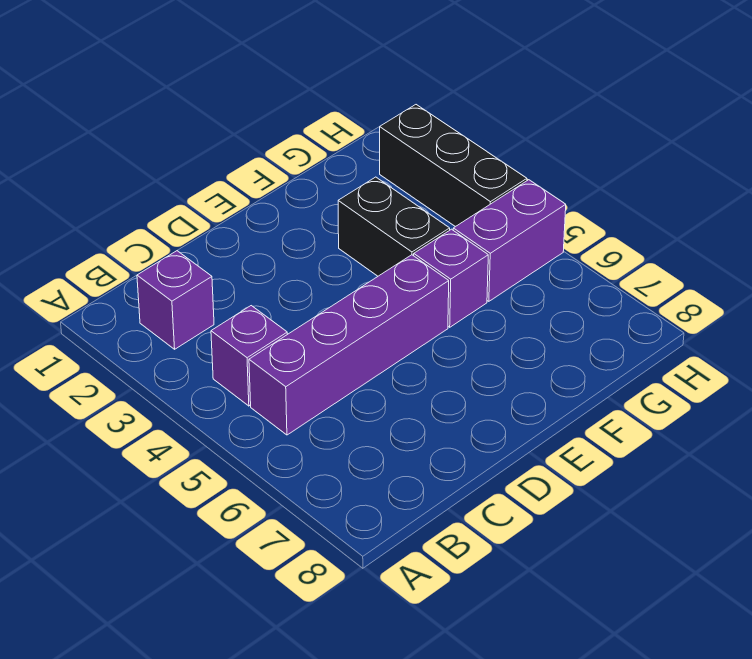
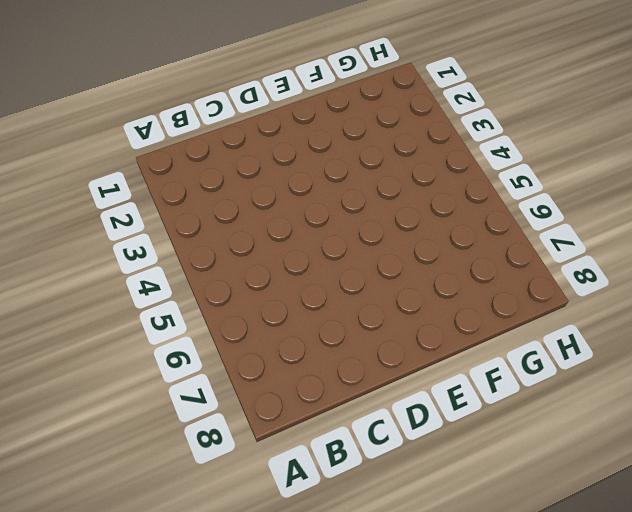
none -> purple 1x1 brick [137,251,214,349]
none -> purple 1x1 brick [211,306,287,406]

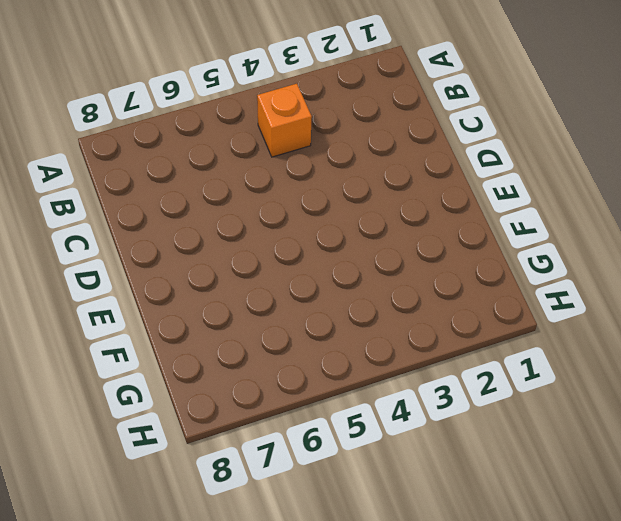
orange 1x1 brick [257,84,312,157] -> purple 1x1 brick [211,306,287,406]
none -> purple 1x1 brick [137,251,214,349]
none -> purple 1x4 brick [249,255,449,435]

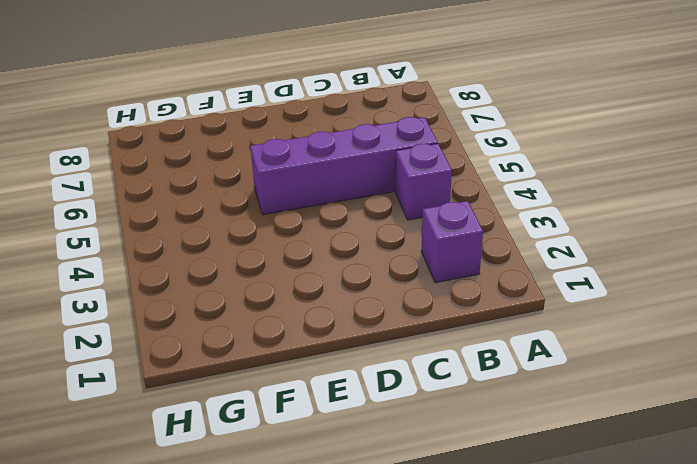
none -> black 1x2 brick [338,177,450,276]
none -> purple 1x1 brick [414,229,488,327]

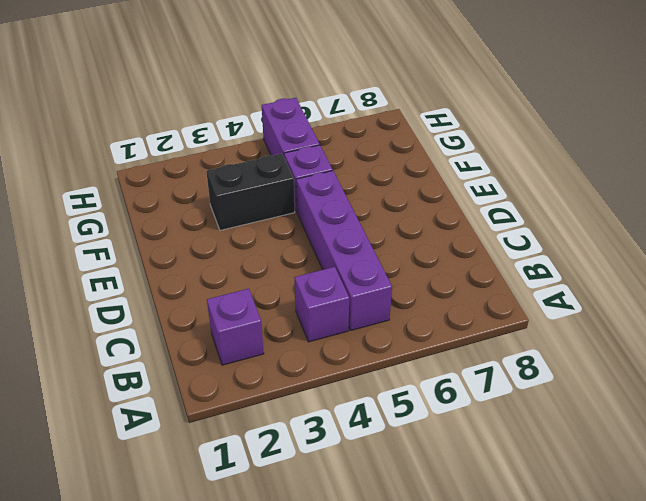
none -> black 1x3 brick [380,105,527,227]

